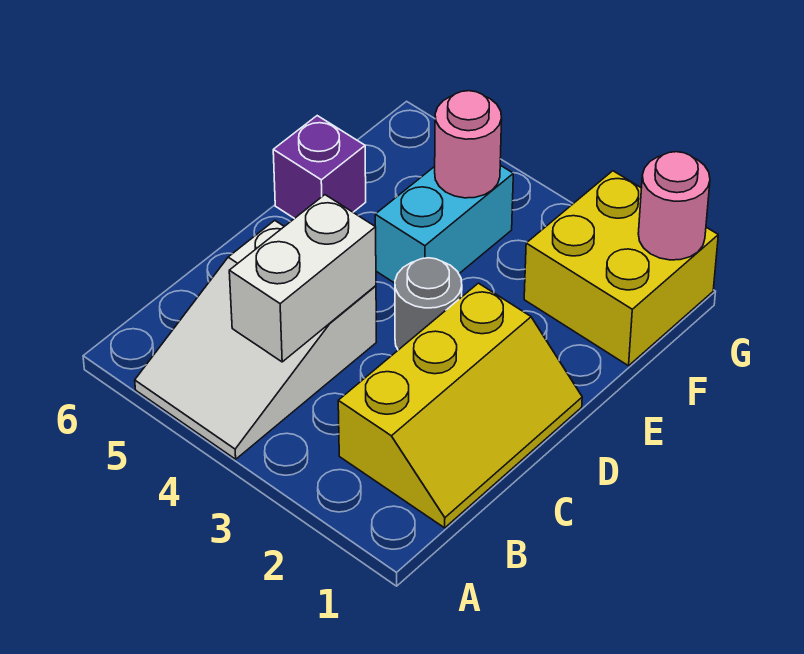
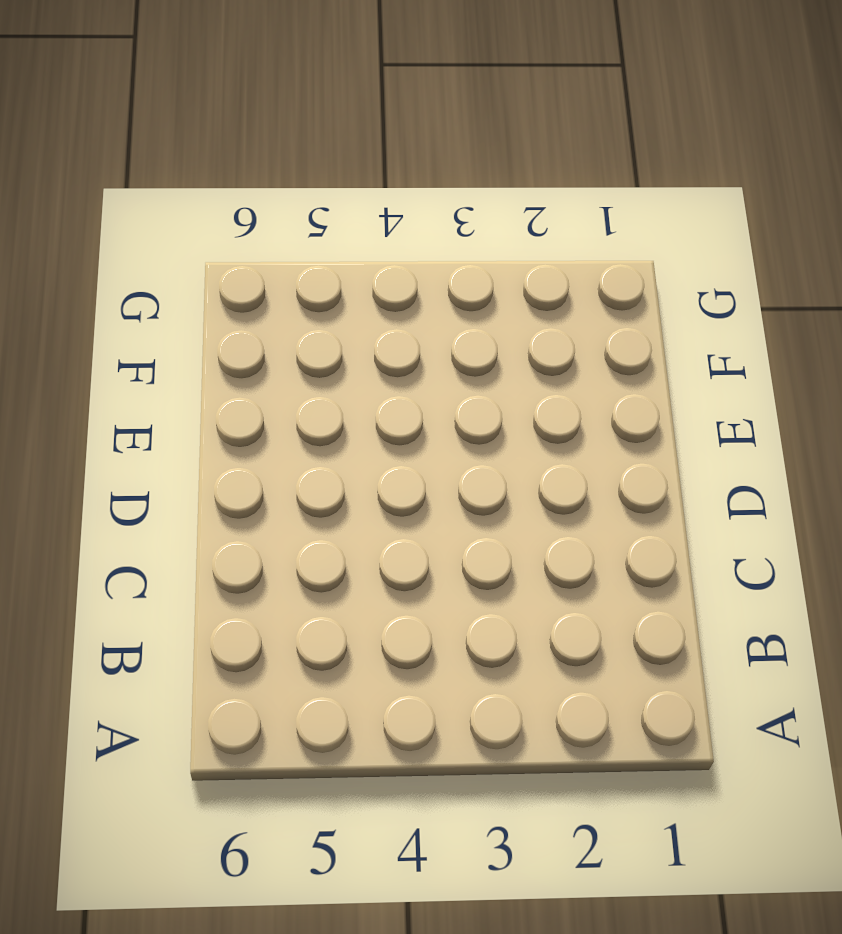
none -> white 2x3 slope [135,220,376,459]
none -> yellow 2x3 slope [338,283,582,528]

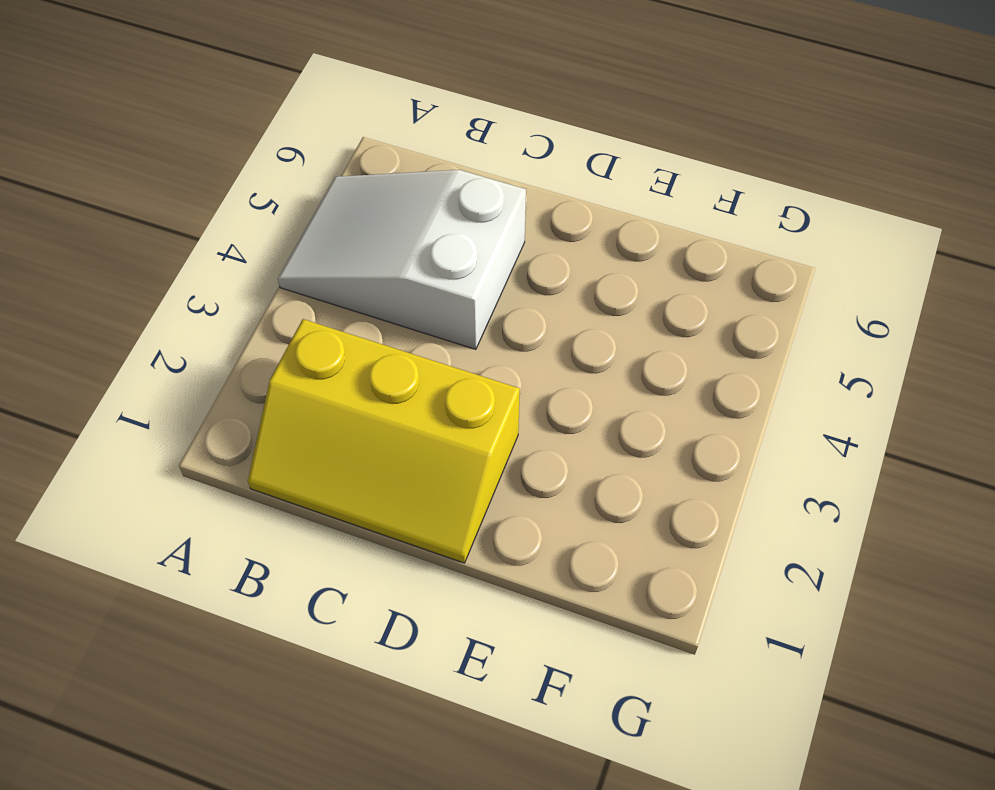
none -> grey 1x1 round brick [395,258,462,350]
none -> cyan 1x2 brick [375,165,513,283]

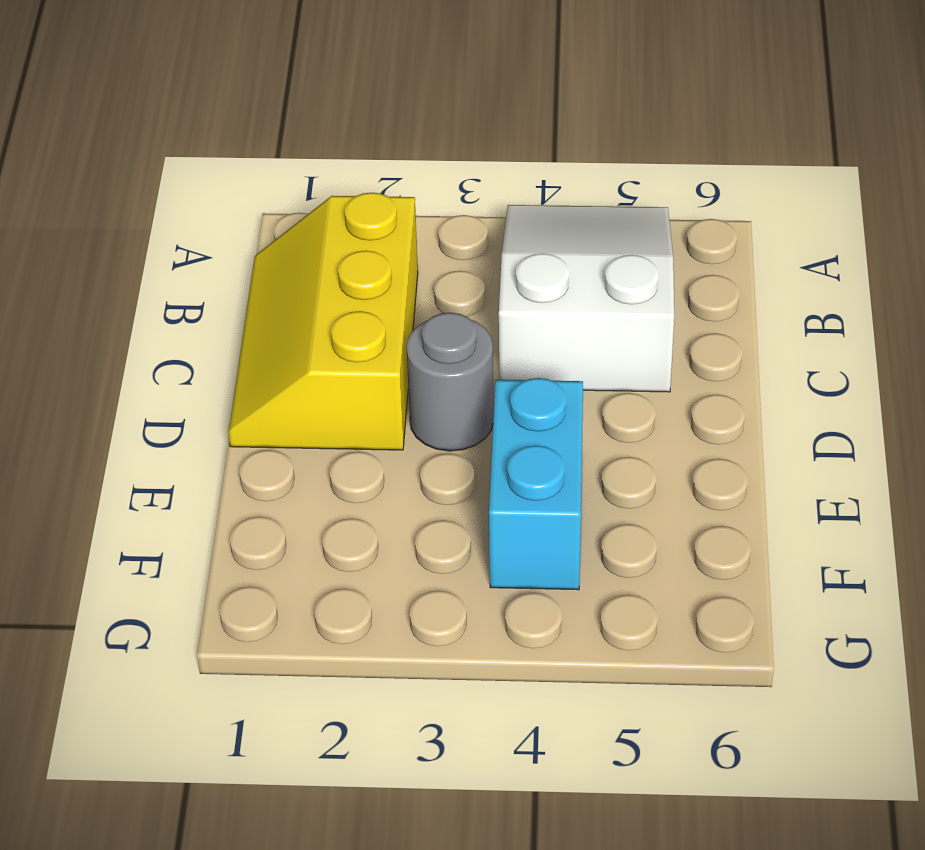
none -> purple 1x1 brick [273,116,366,219]
none -> yellow 2x2 brick [524,171,718,366]

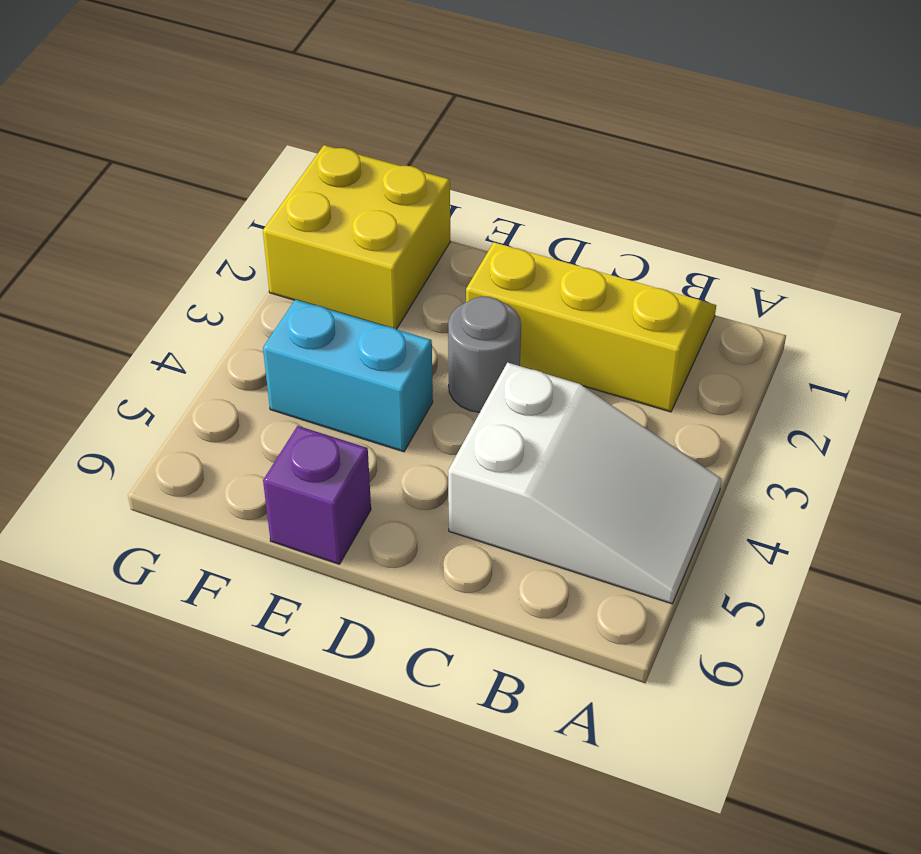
none -> white 1x2 brick [229,195,376,362]
none -> pink 1x1 round brick [435,91,502,198]

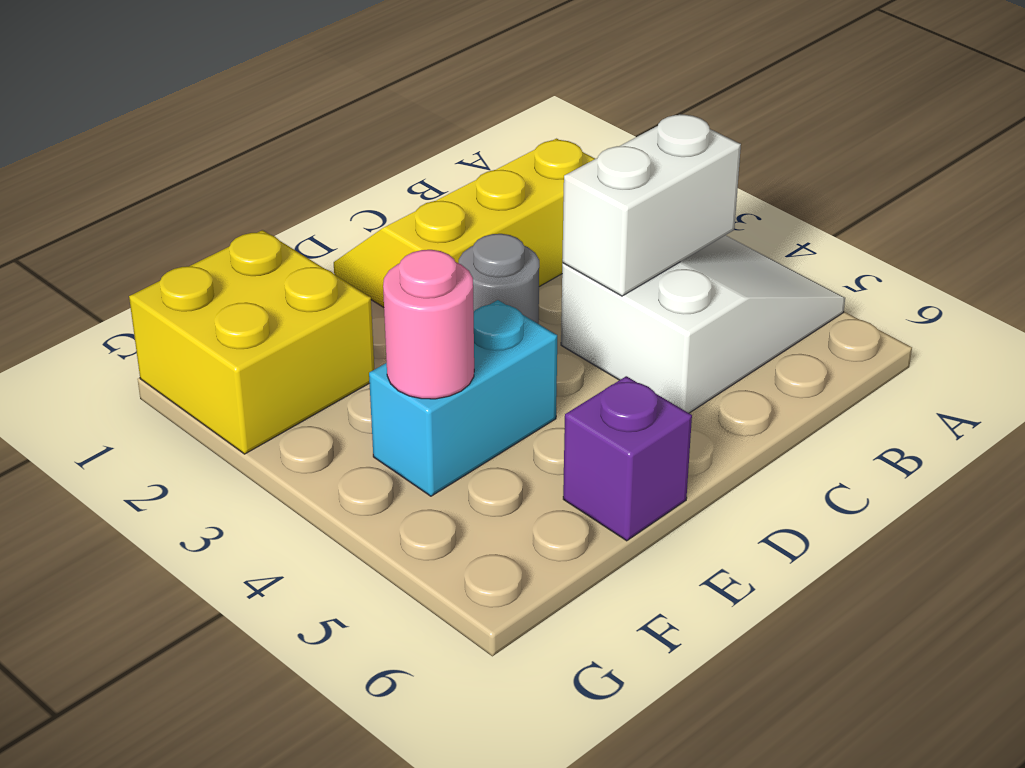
none -> pink 1x1 round brick [638,152,710,260]

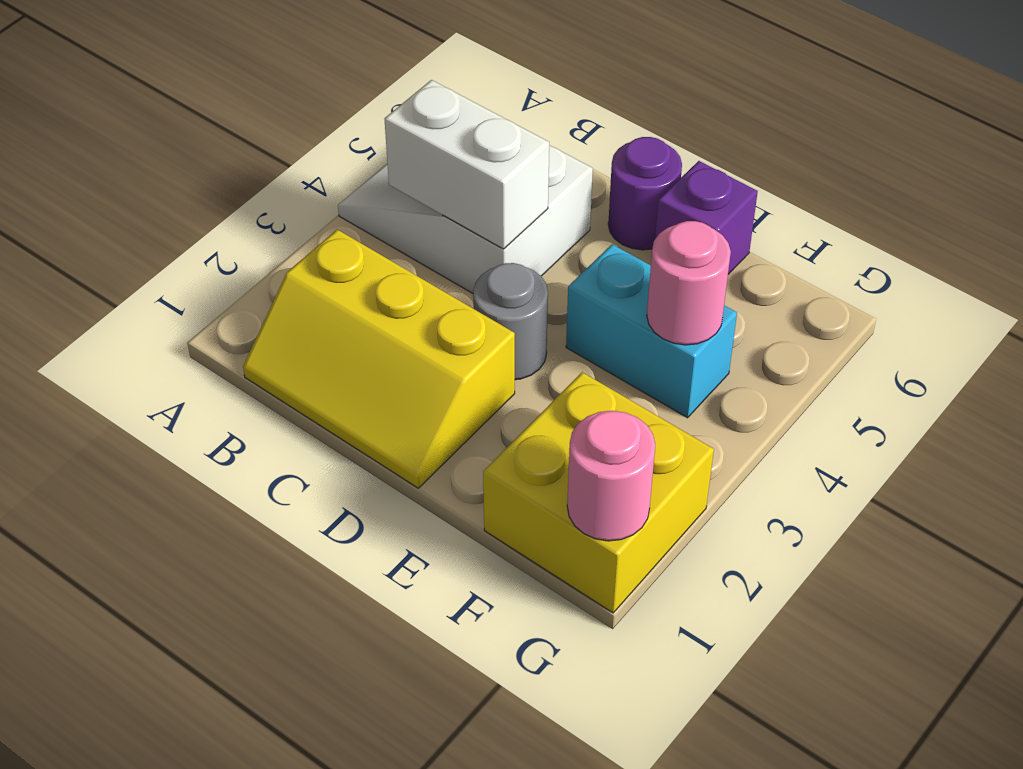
purple 1x1 round brick [608,137,682,250] -> none

